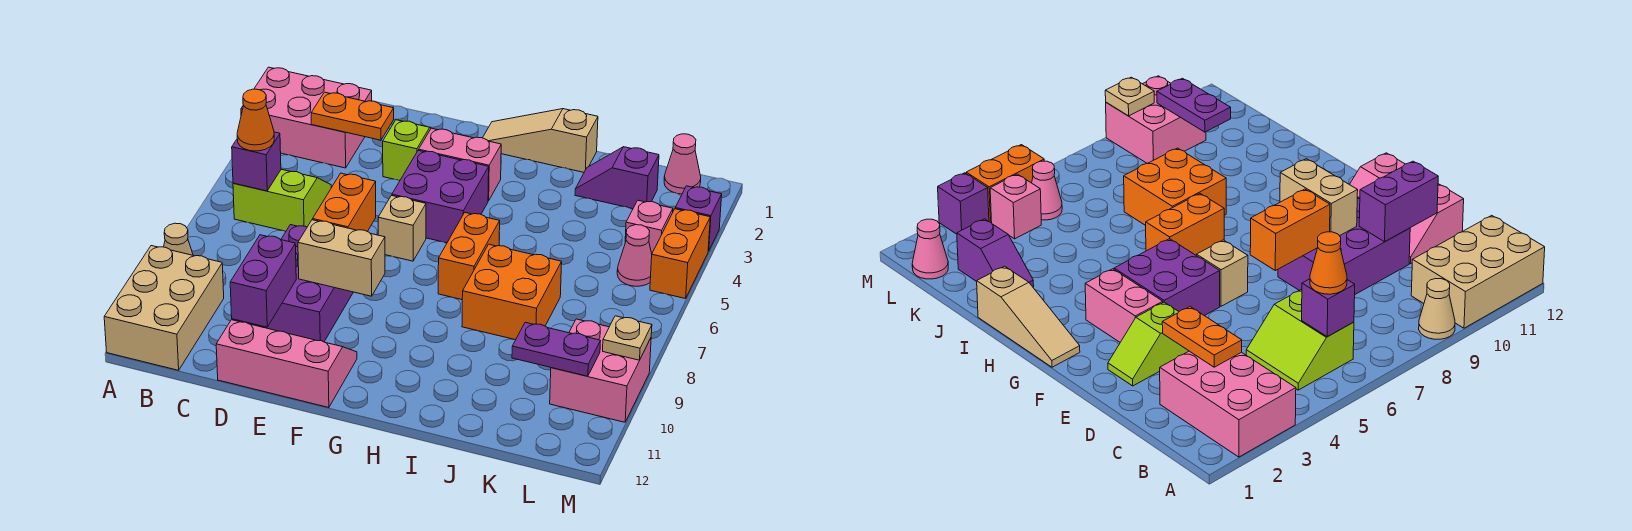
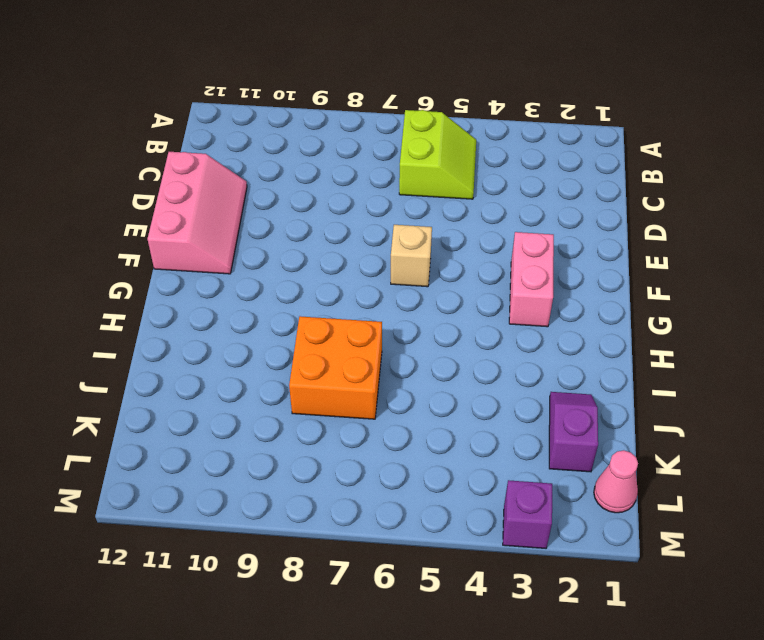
none -> pink 2x3 brick [241,67,372,168]
none -> tan 1x1 cone [164,223,193,255]
none -> tan 2x3 brick [104,246,224,370]

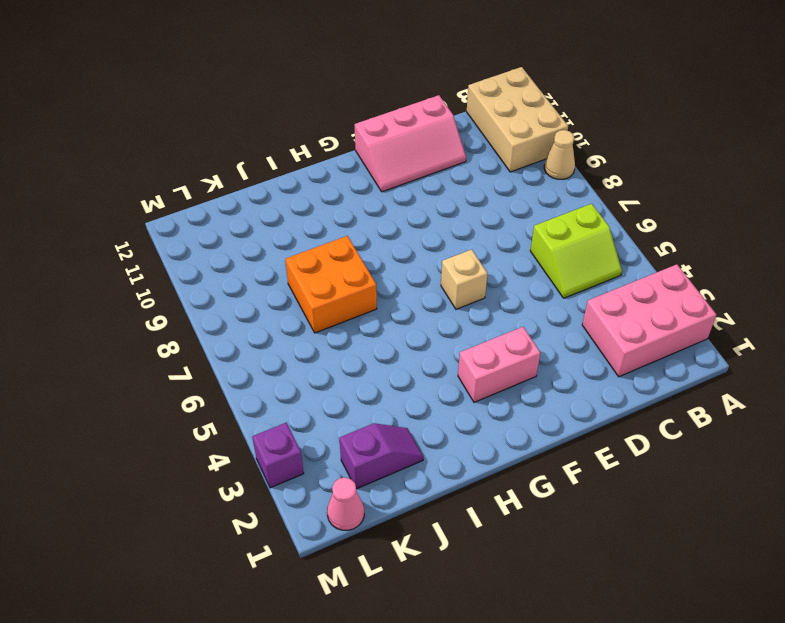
none -> purple 2x3 brick [248,225,353,342]
none -> lime 1x2 slope [383,120,431,181]
none -> purple 2x2 brick [392,150,489,243]

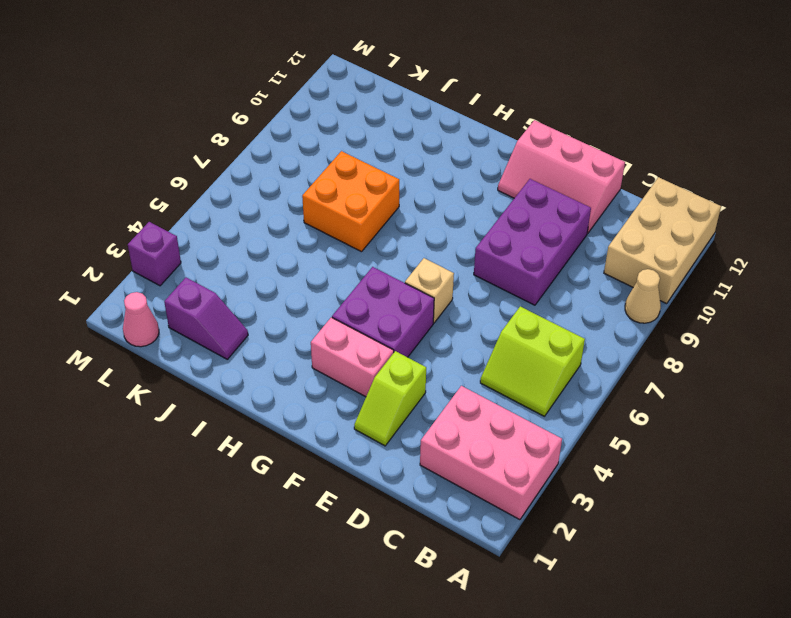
none -> tan 1x3 slope [483,109,598,172]
none -> orange 1x2 brick [438,213,500,300]
none -> pink 1x1 brick [625,200,673,253]

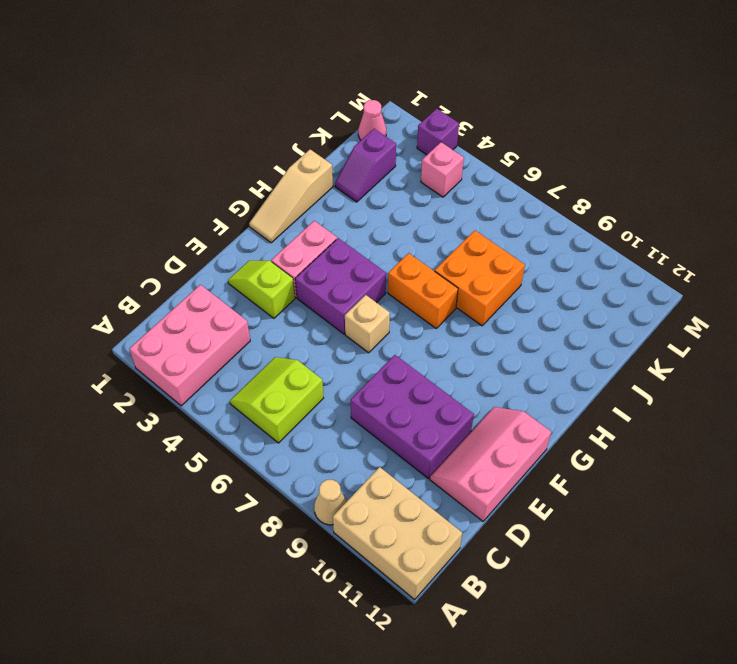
none -> pink 1x1 cone [617,225,652,286]
none -> pink 2x2 brick [550,319,651,422]
none -> orange 1x2 brick [650,209,710,299]

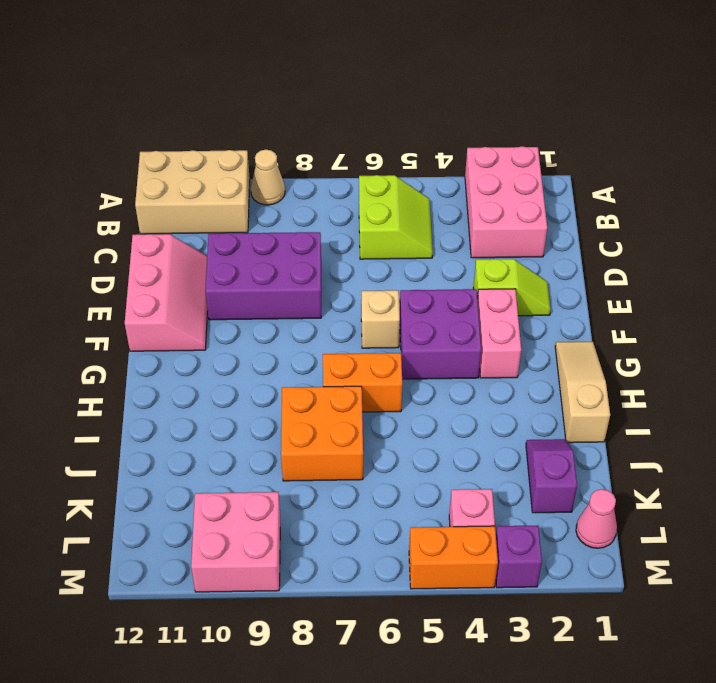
none -> pink 1x1 cone [617,225,652,286]
none -> purple 1x1 brick [232,132,281,191]
none -> orange 1x2 plate [311,92,394,140]

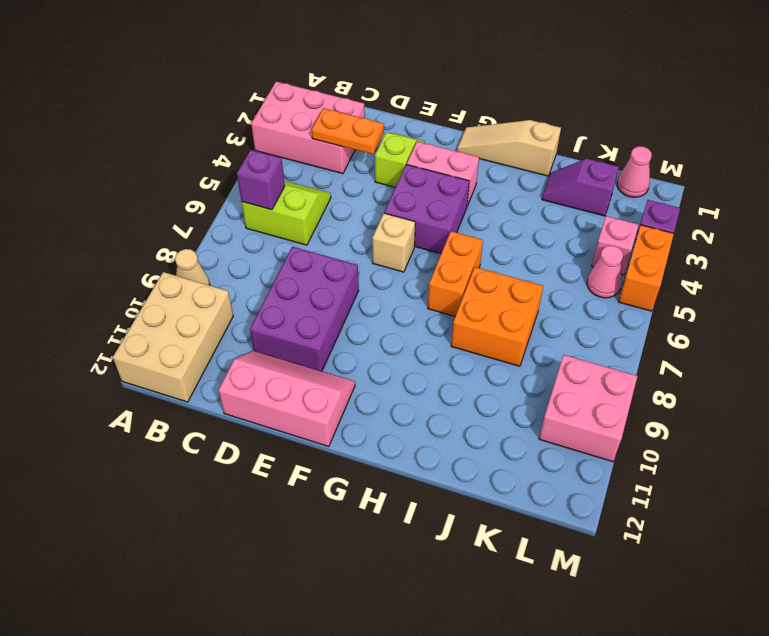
none -> purple 1x2 brick [230,235,296,327]
none -> orange 1x2 brick [313,173,376,231]
none -> tan 1x2 brick [298,220,385,296]

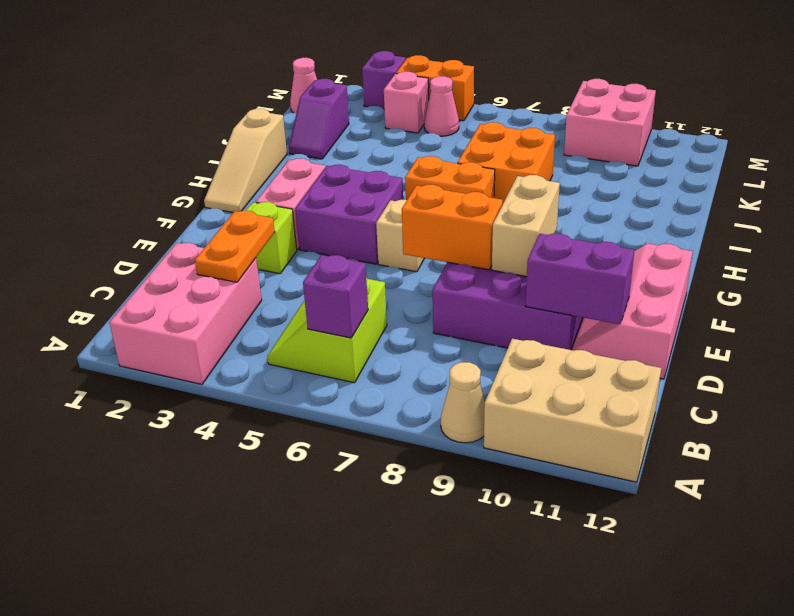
none -> purple 1x2 plate [512,322,600,376]
none -> tan 1x1 plate [603,316,652,360]
none -> orange 1x1 cone [237,89,274,151]

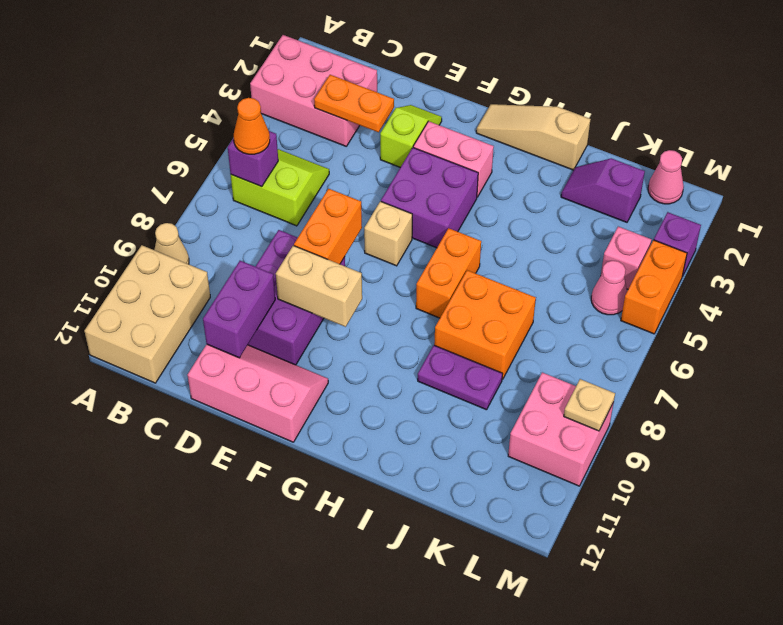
purple 1x2 plate [418,345,503,410] -> purple 1x2 plate moved to [512,322,600,376]

